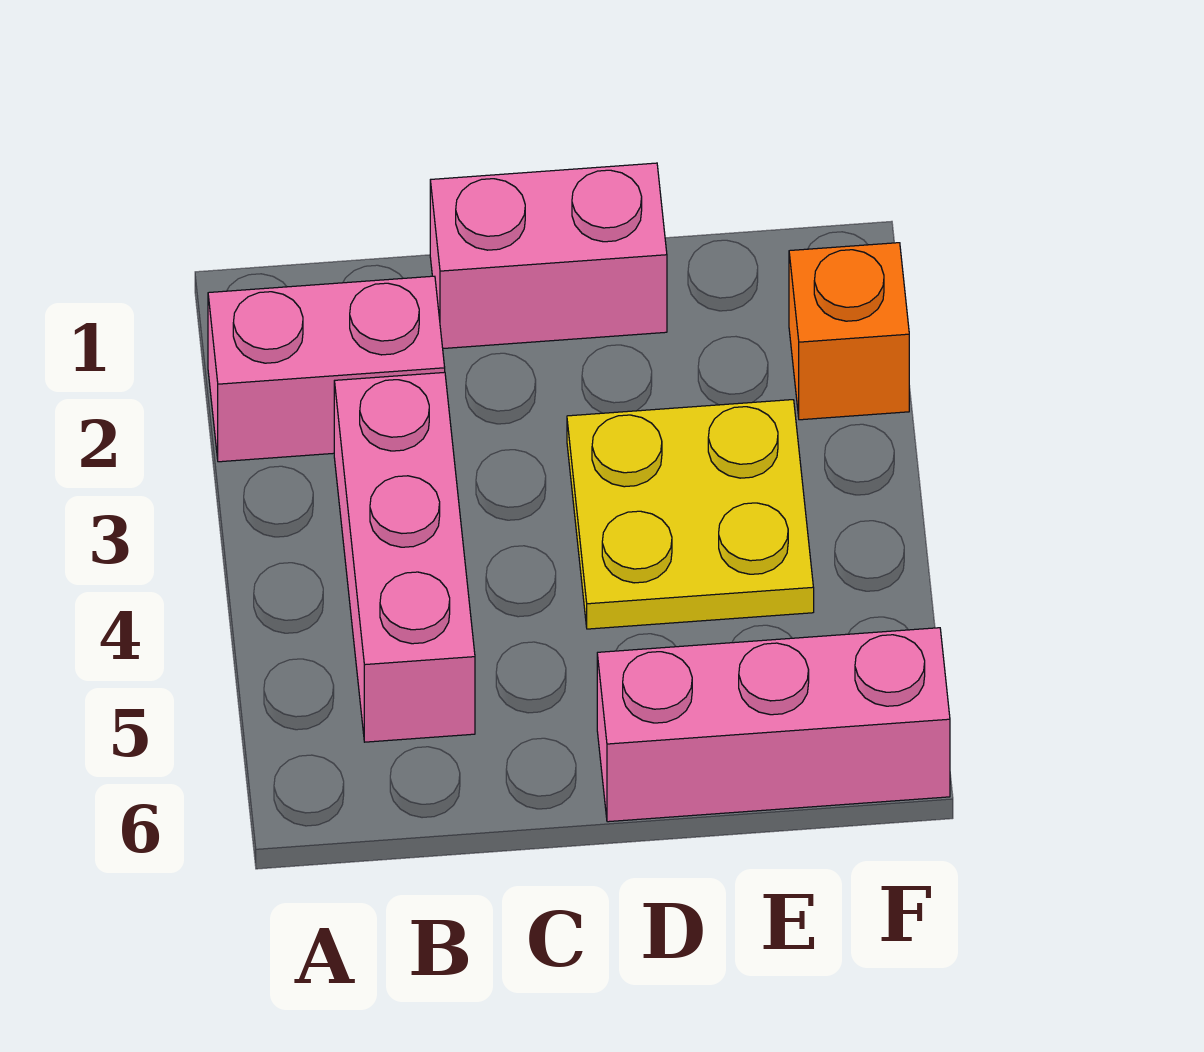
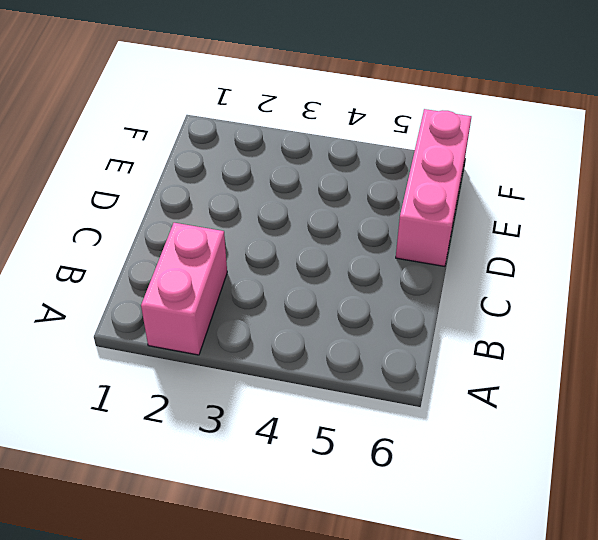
none -> pink 1x3 brick [334,372,475,742]
none -> pink 1x2 brick [430,163,667,349]

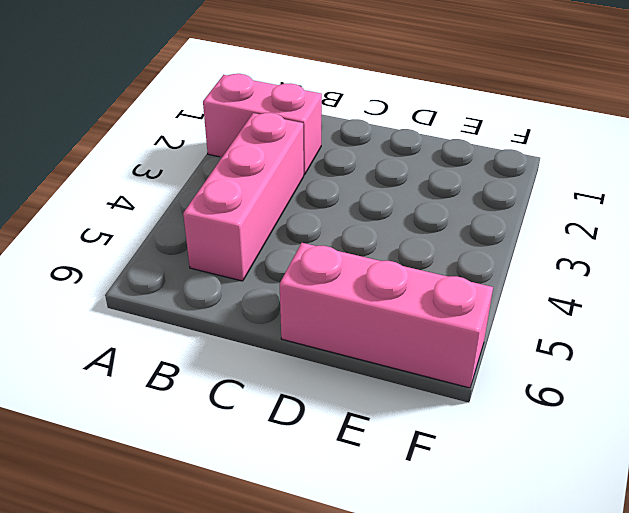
none -> pink 1x2 brick [430,163,667,349]
none -> yellow 2x2 plate [567,400,814,629]

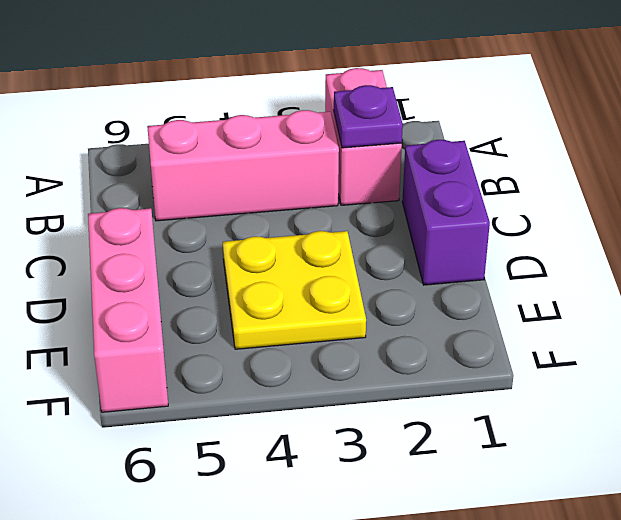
purple 1x1 plate [334,85,403,148] -> none
purple 1x2 brick [402,140,490,285] -> pink 1x2 brick [430,163,667,349]
none -> orange 1x1 brick [789,243,909,420]

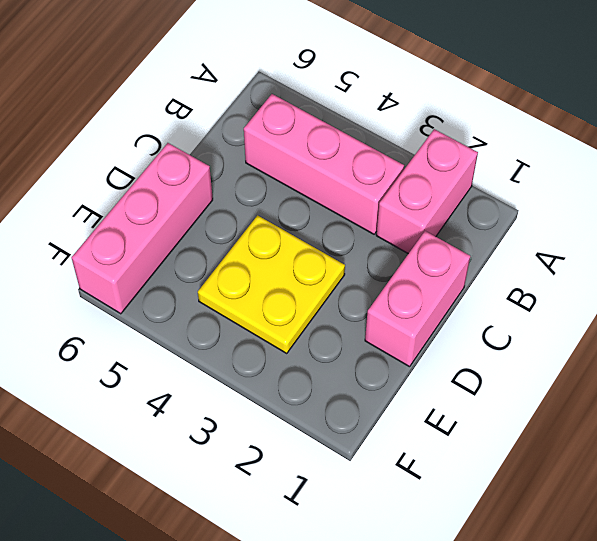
none -> orange 1x1 brick [789,243,909,420]

